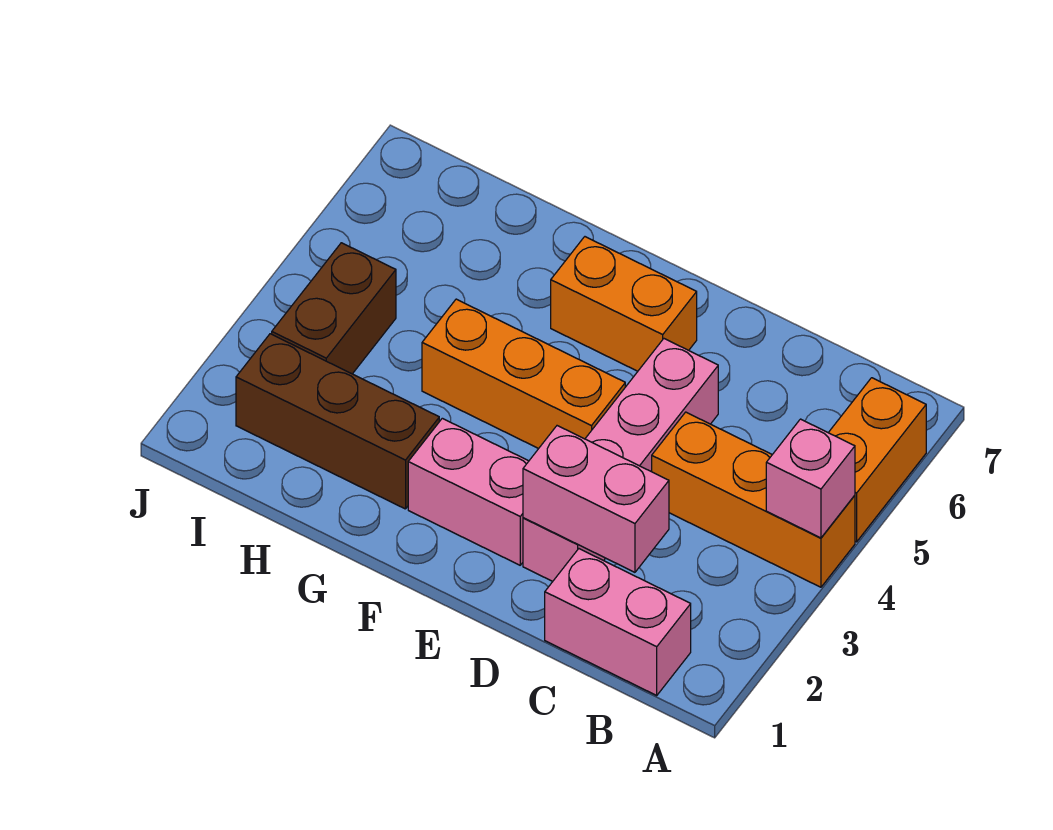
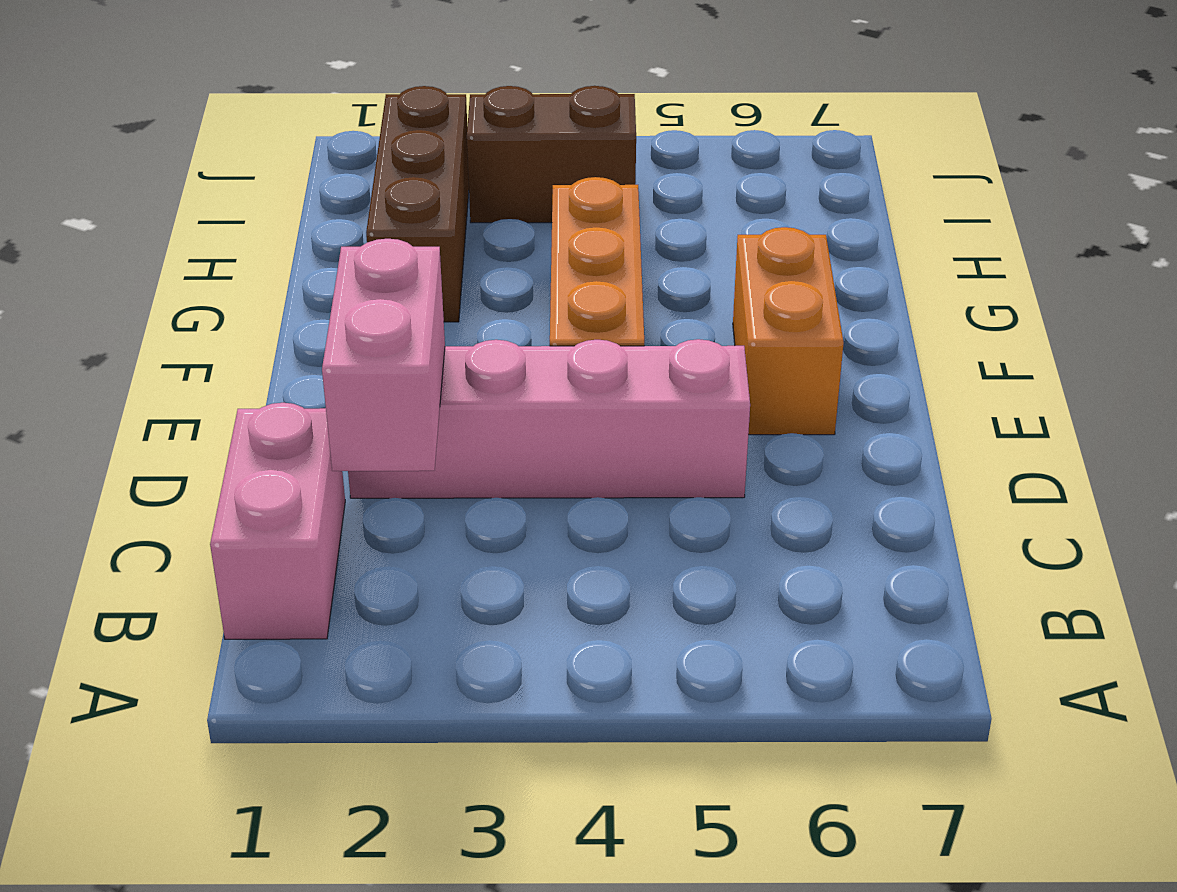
none -> orange 1x3 brick [652,412,855,587]
none -> orange 1x2 brick [828,378,926,542]

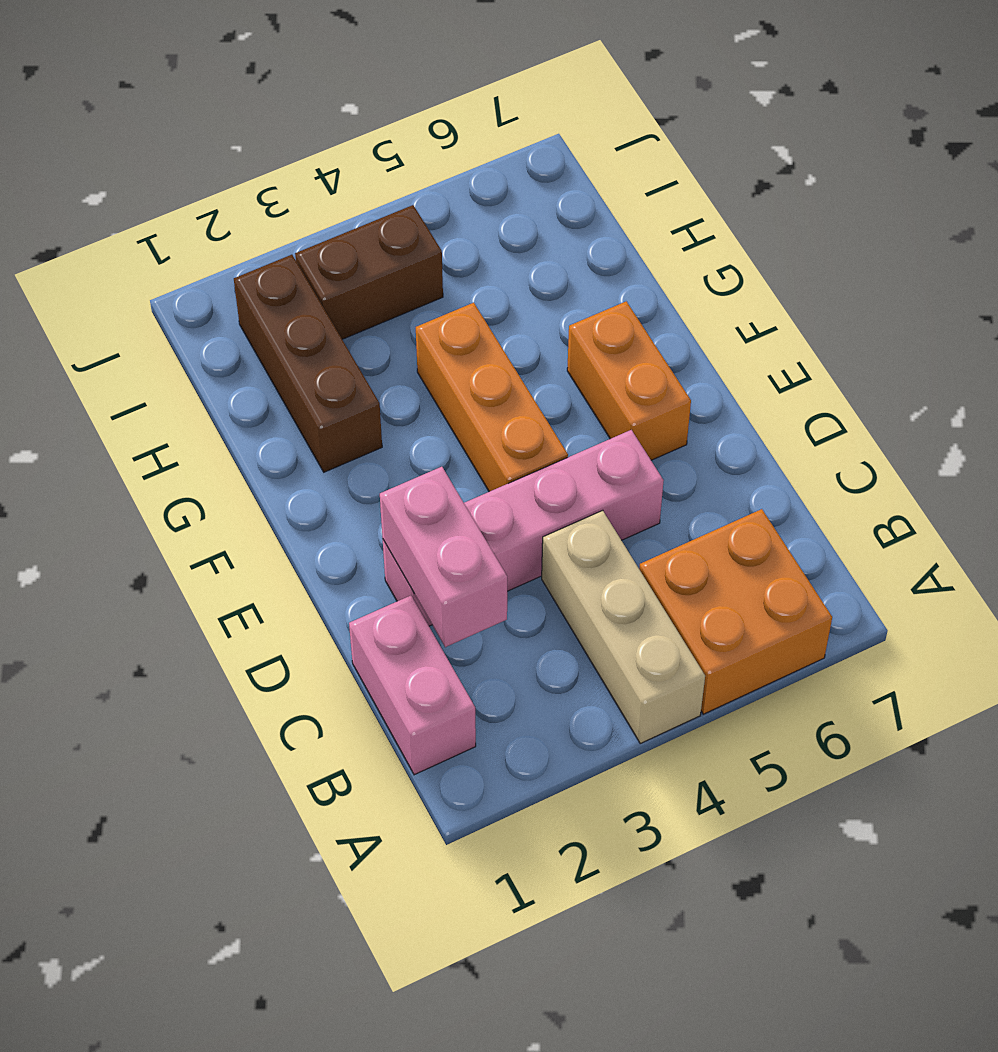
tan 1x3 brick [542,510,705,743] -> orange 1x3 brick [652,412,855,587]
orange 2x2 brick [639,509,832,714] -> orange 1x2 brick [828,378,926,542]
none -> pink 1x2 brick [408,418,529,565]
none -> pink 1x1 brick [766,419,855,538]

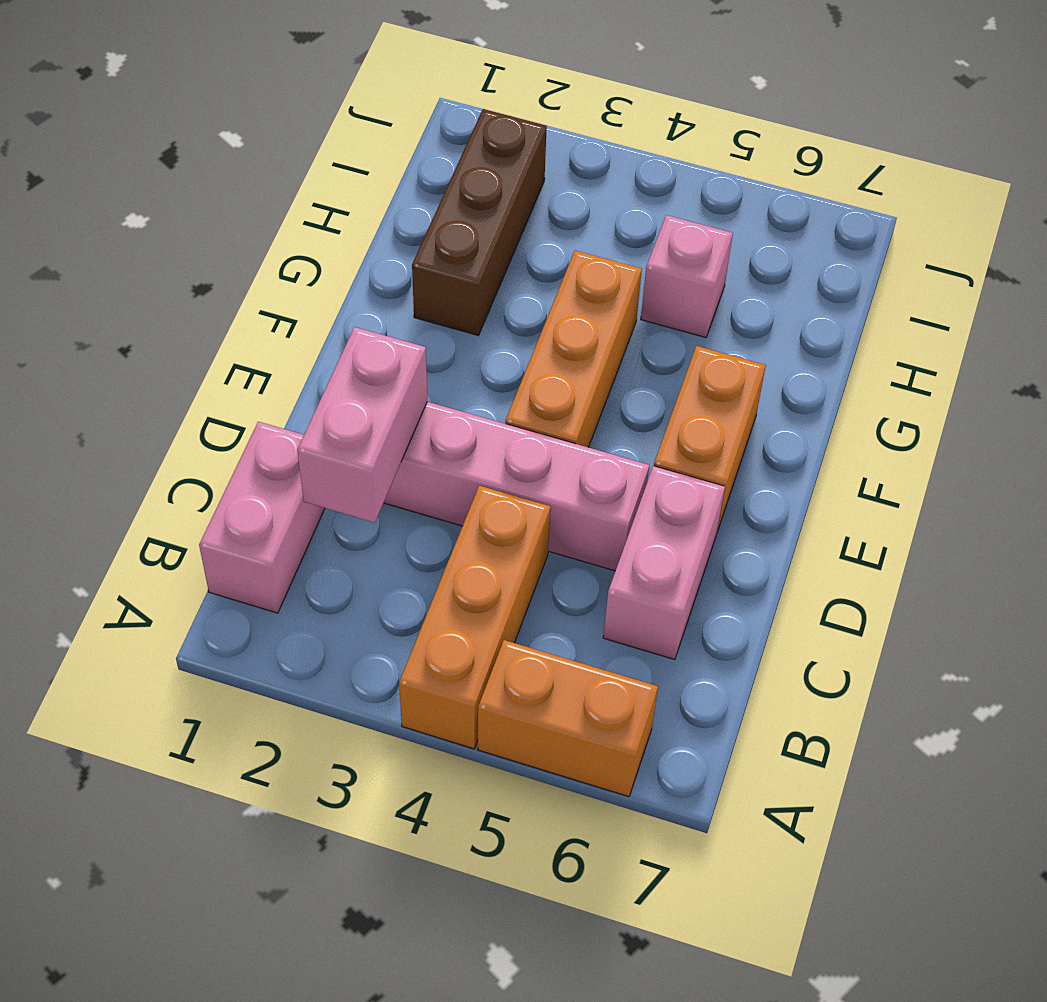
pink 1x2 brick [603,466,725,660] -> pink 1x2 brick moved to [408,418,529,565]
pink 1x1 brick [641,215,733,337] -> pink 1x1 brick moved to [766,419,855,538]
none -> brown 1x2 brick [272,243,396,374]

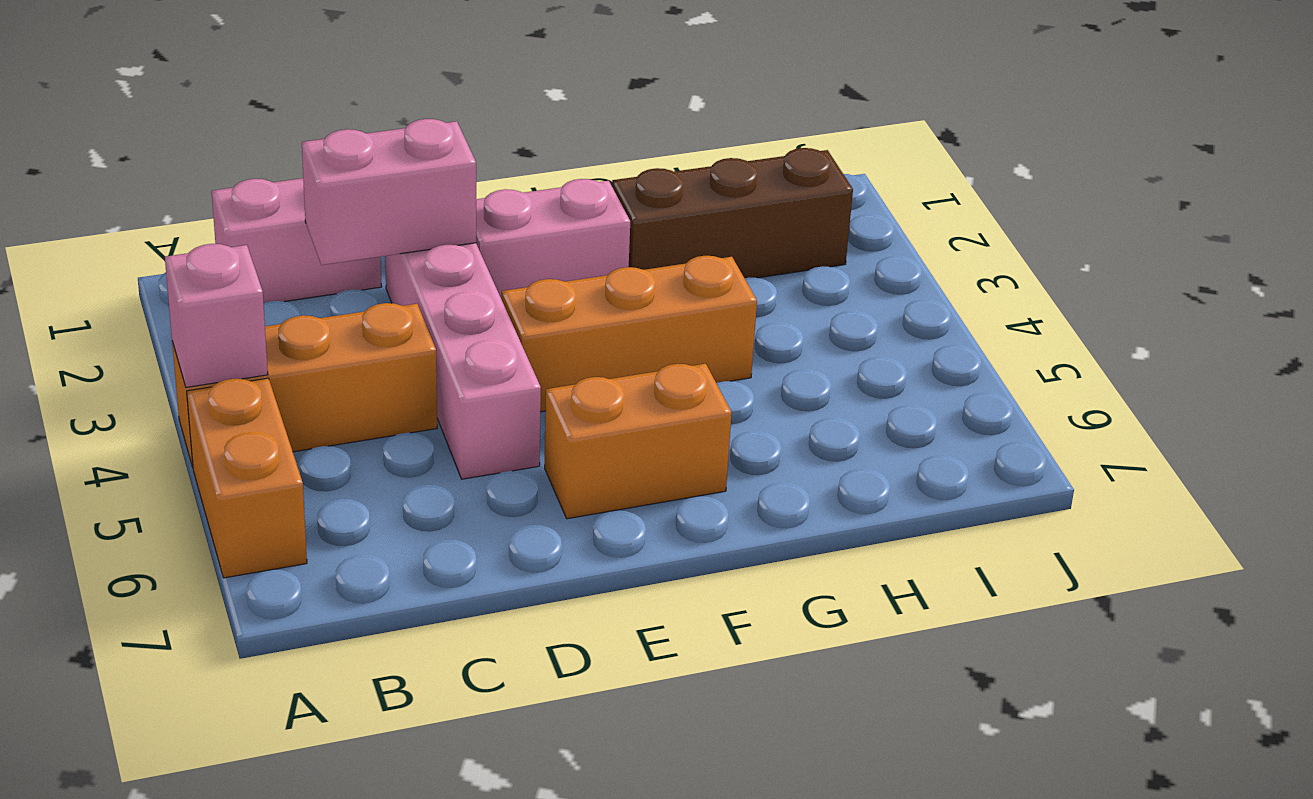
none -> brown 1x2 brick [272,243,396,374]

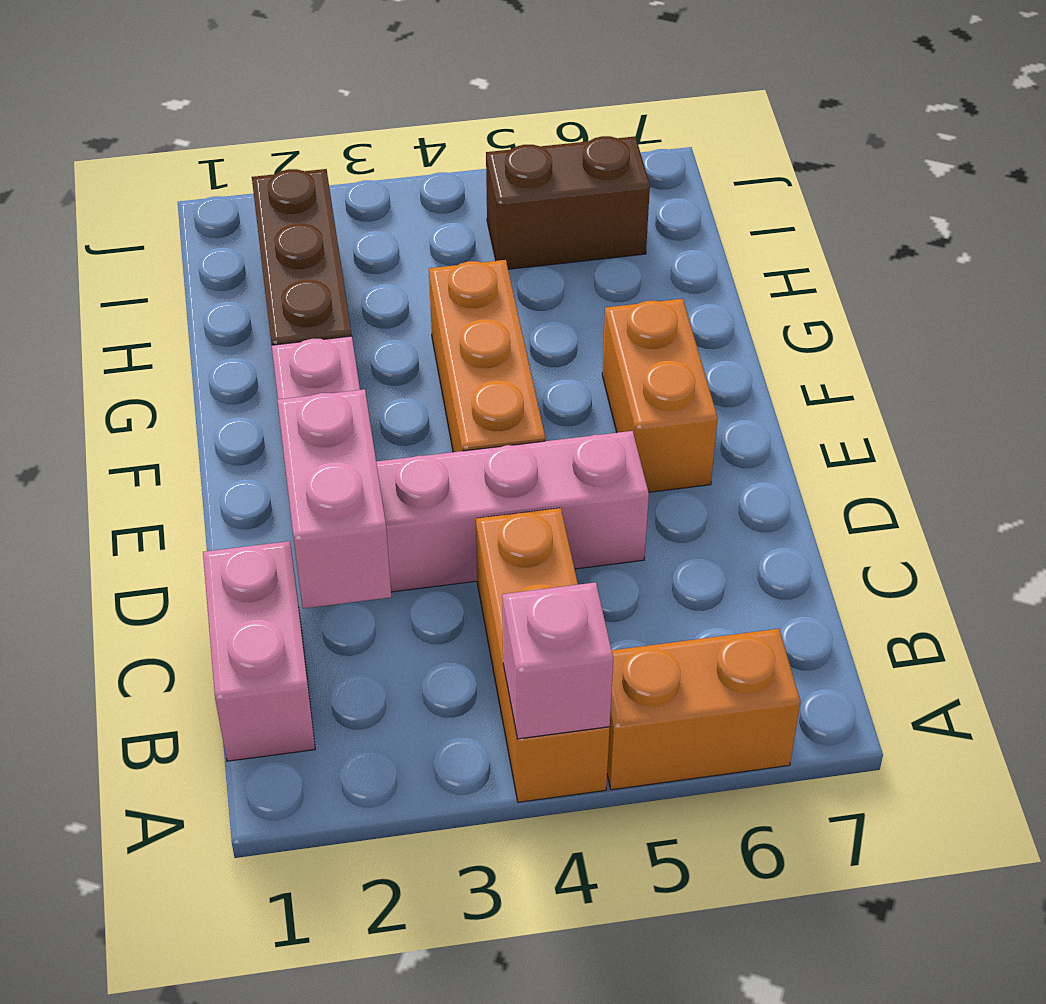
brown 1x2 brick [486,136,650,269] -> brown 1x2 brick moved to [272,243,396,374]

